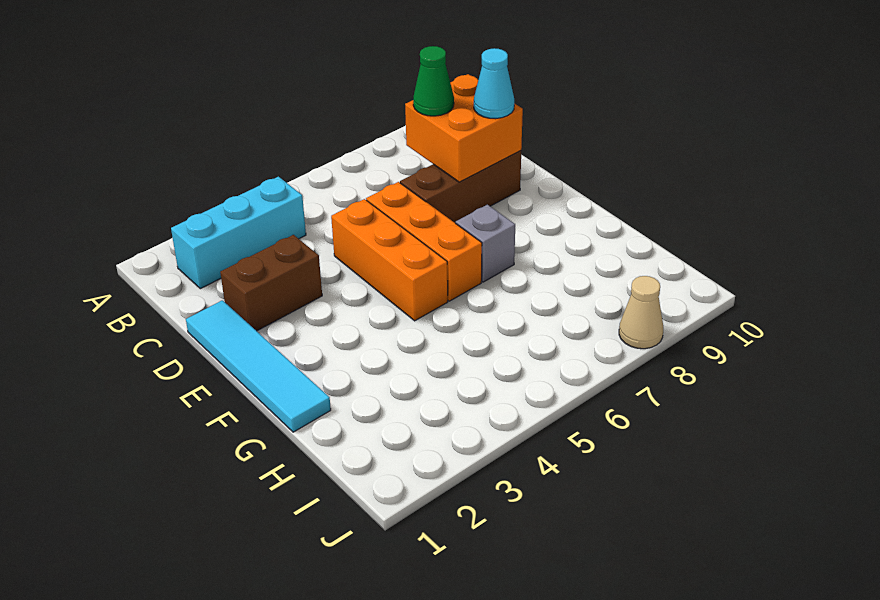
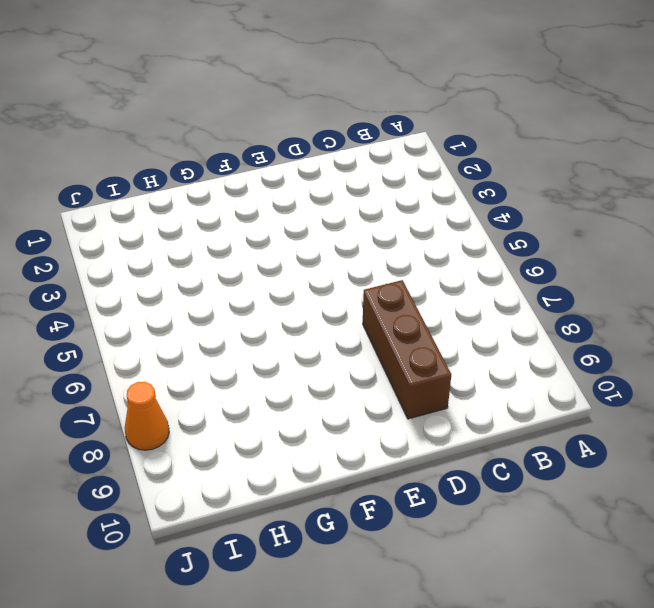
orange 1x1 cone [125,382,169,450] -> tan 1x1 cone [619,276,663,349]
none -> cyan 1x3 brick [171,177,306,289]
none -> cyan 1x4 tile [186,300,331,432]

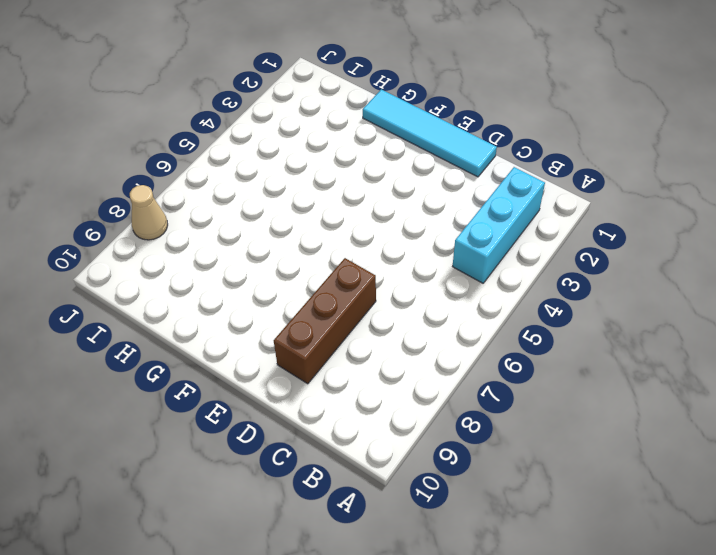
none -> brown 1x2 brick [220,235,322,331]
none -> orange 1x3 brick [331,199,448,321]

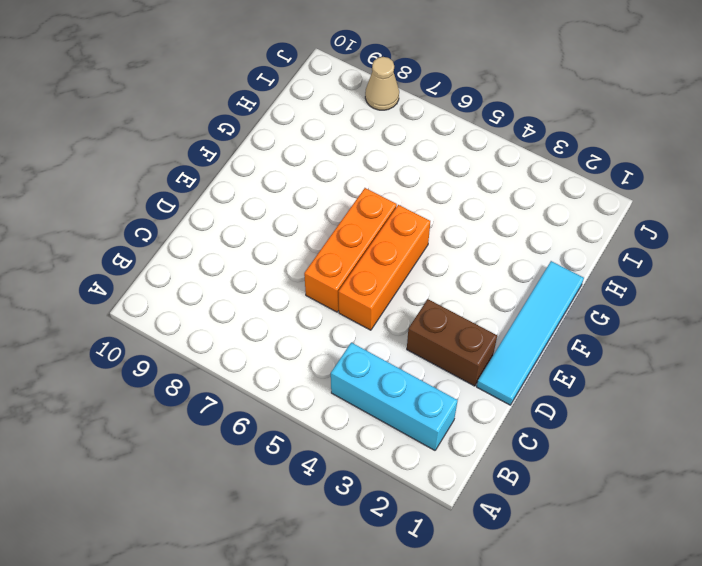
none -> brown 1x3 brick [400,151,521,223]
none -> grey 1x1 brick [456,205,515,282]

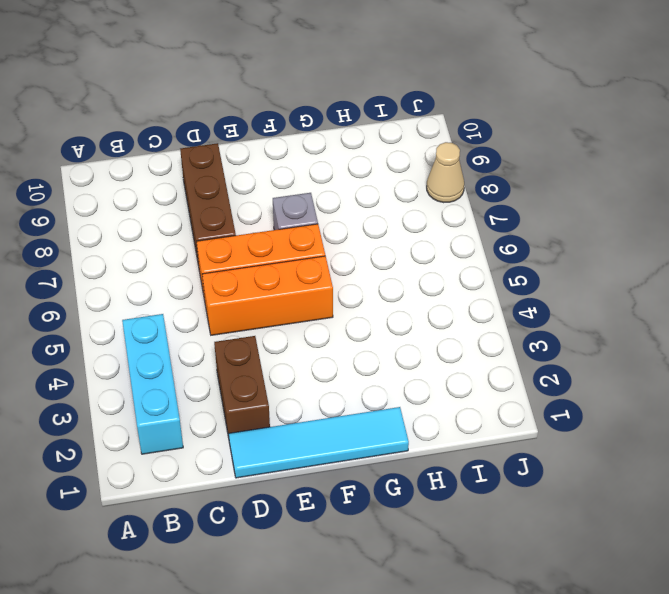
none -> orange 2x2 brick [405,74,523,182]
none -> green 1x1 cone [413,46,454,116]

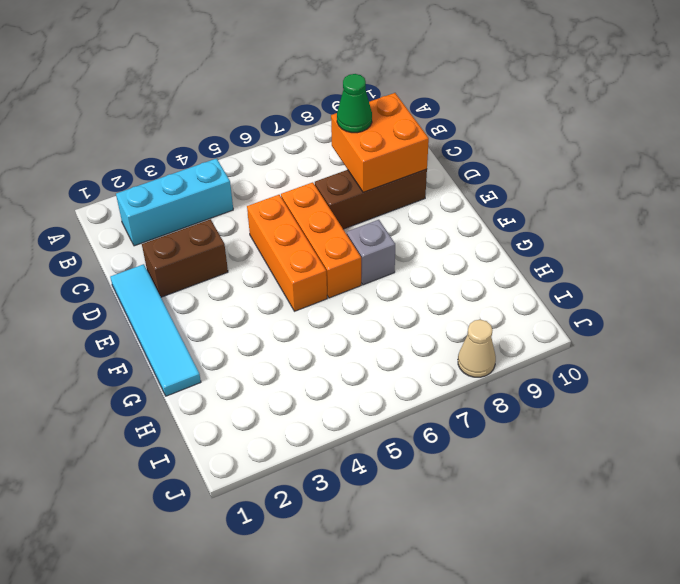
none -> cyan 1x1 cone [474,48,514,119]

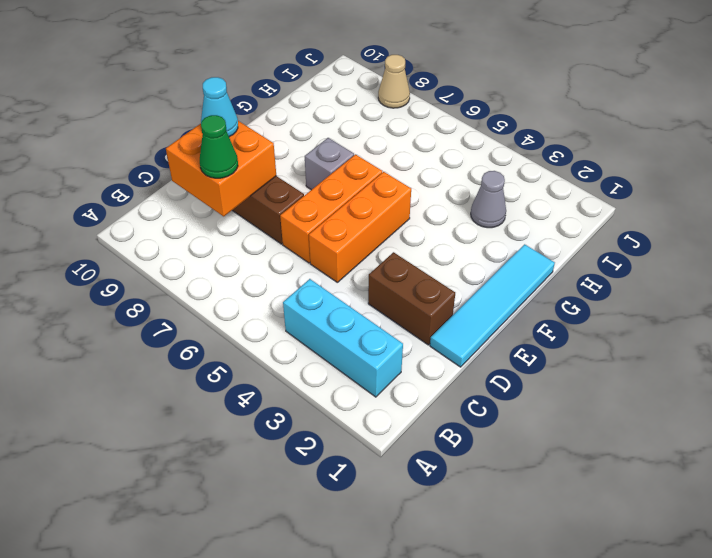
grey 1x1 cone [471,171,506,228] -> none

